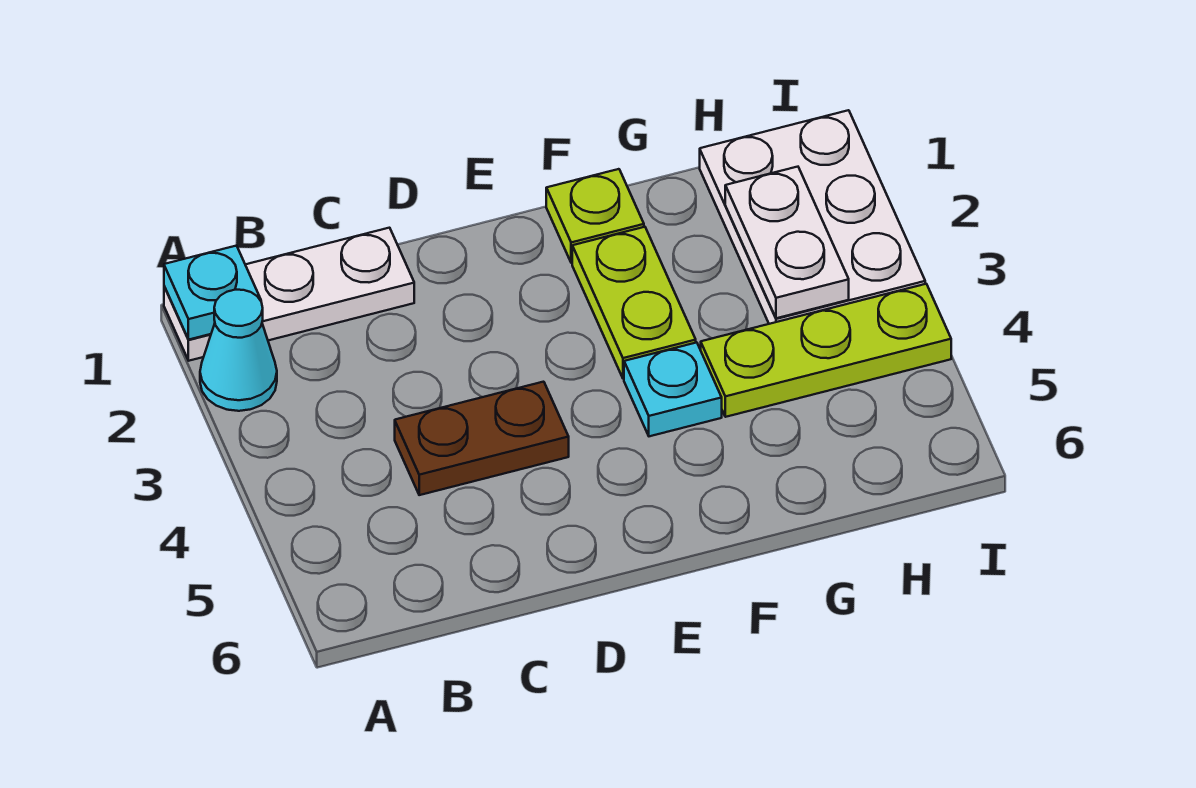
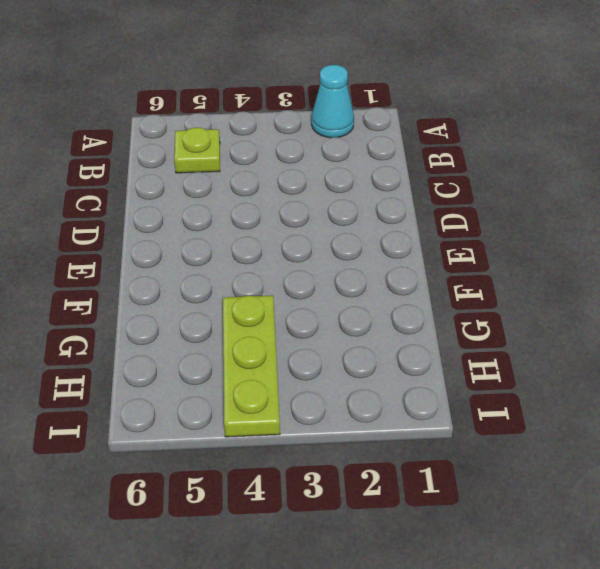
lime 1x1 plate [174,127,220,173] -> lime 1x1 plate moved to [546,169,644,263]
none -> white 1x3 plate [164,228,414,361]
none -> brown 1x2 plate [395,382,569,495]

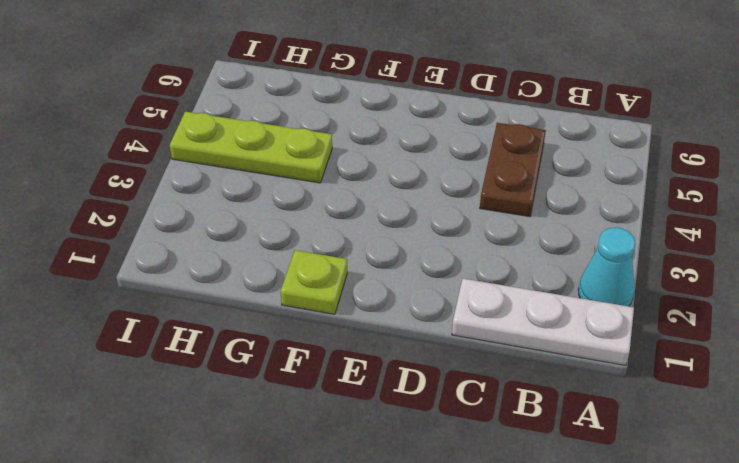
brown 1x2 plate [480,123,546,217] -> brown 1x2 plate turned to [395,382,569,495]
none -> lime 1x2 plate [572,227,696,379]
none -> cyan 1x1 plate [624,343,722,436]

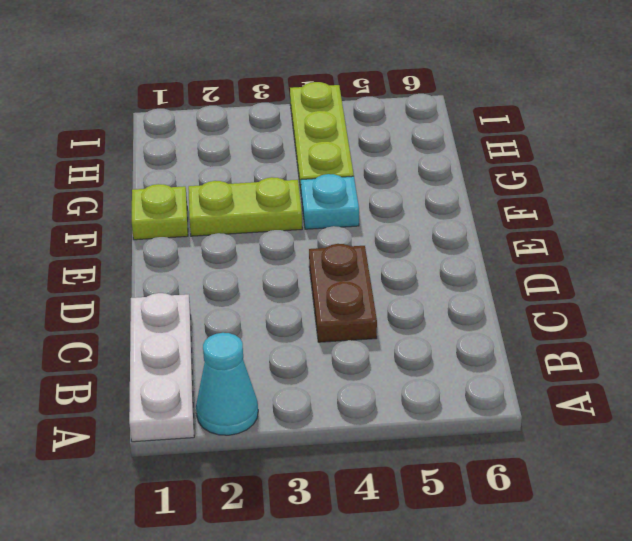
none -> white 2x3 plate [700,110,925,324]
none -> cyan 1x1 plate [164,246,261,340]

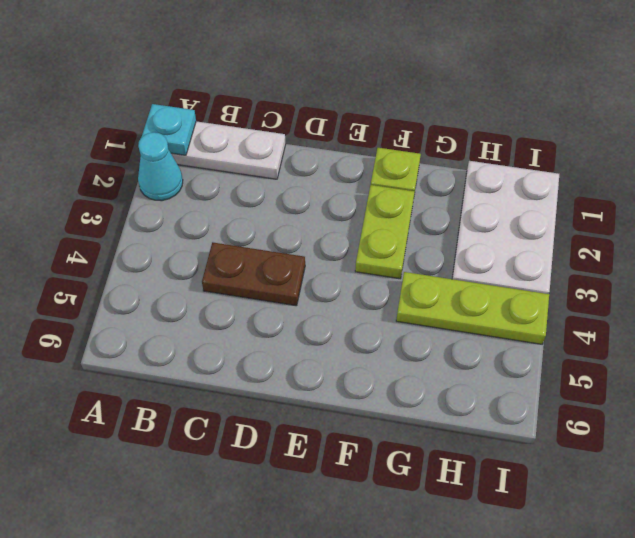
none -> cyan 1x1 plate [624,343,722,436]
none -> white 1x2 plate [725,167,849,318]

